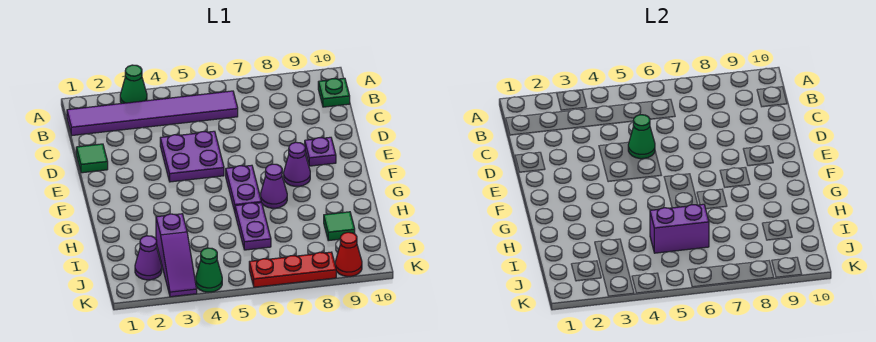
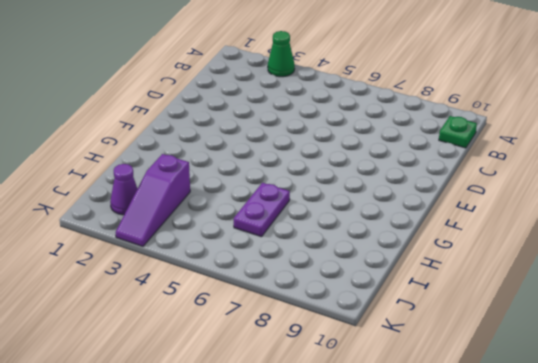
none -> purple 1x6 tile [67,91,238,135]
none -> green 1x1 tile [76,144,108,173]
none -> purple 2x2 plate [160,131,224,182]

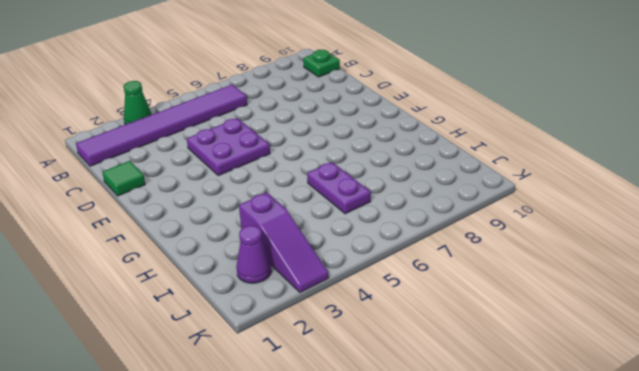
none -> purple 1x1 plate [305,137,336,166]
none -> purple 1x2 plate [226,165,261,211]
none -> purple 1x1 cone [284,142,310,186]

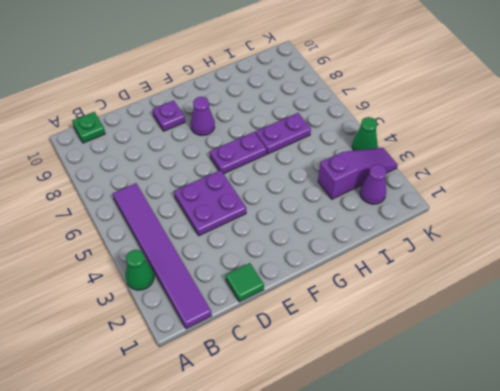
none -> purple 1x1 cone [261,164,287,208]
none -> green 1x1 tile [324,212,355,241]
none -> red 1x3 plate [249,252,336,287]

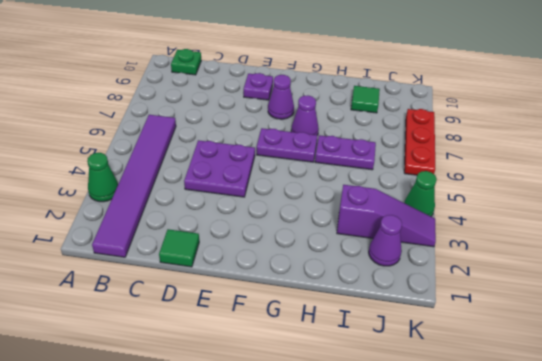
none -> red 1x1 cone [335,232,362,276]
none -> green 1x1 cone [628,115,655,159]
none -> purple 1x2 brick [650,204,709,253]

